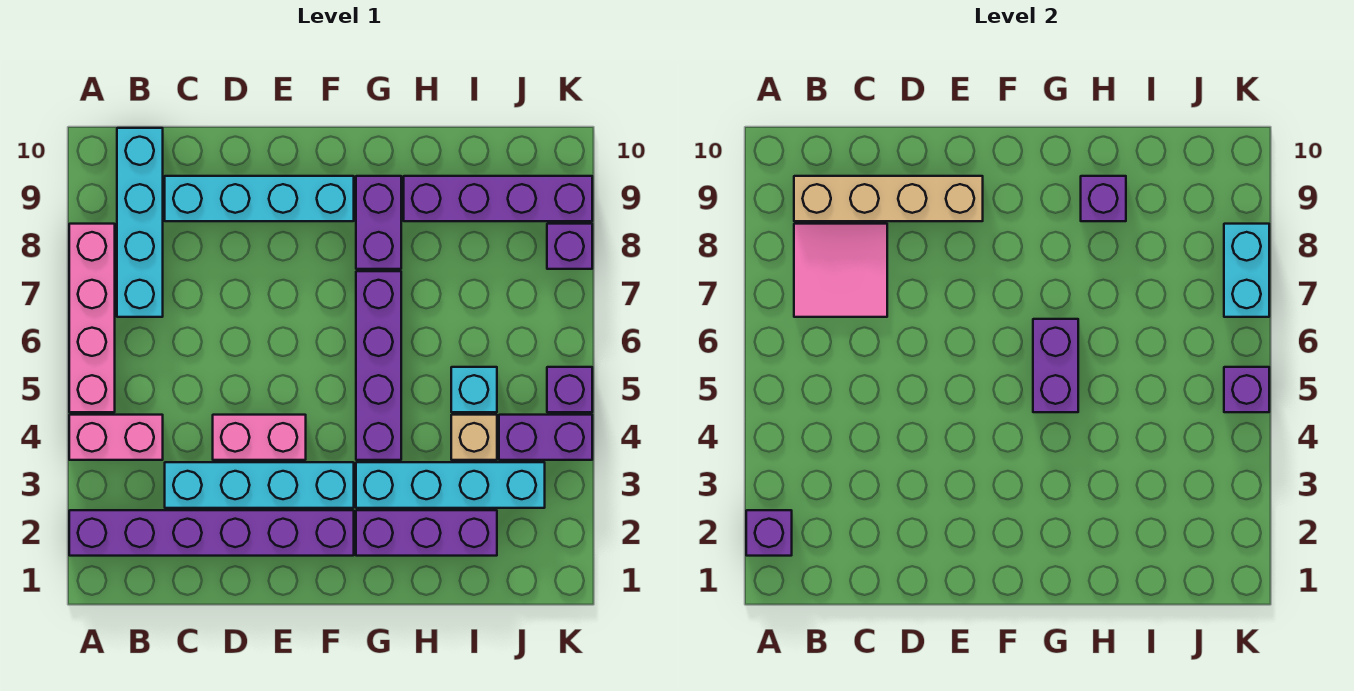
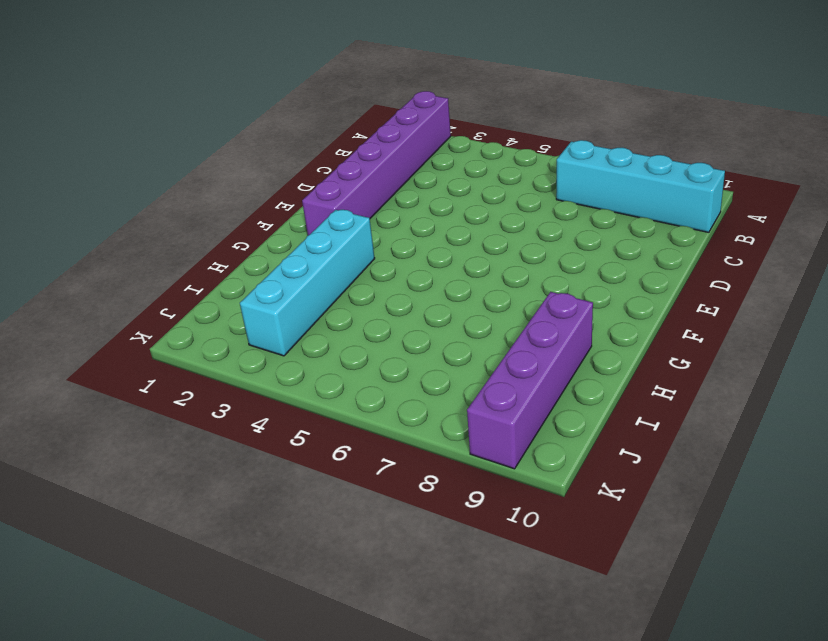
none -> pink 1x2 brick [69,415,163,460]
none -> pink 1x4 brick [69,224,115,412]
none -> cyan 1x4 brick [165,462,354,508]

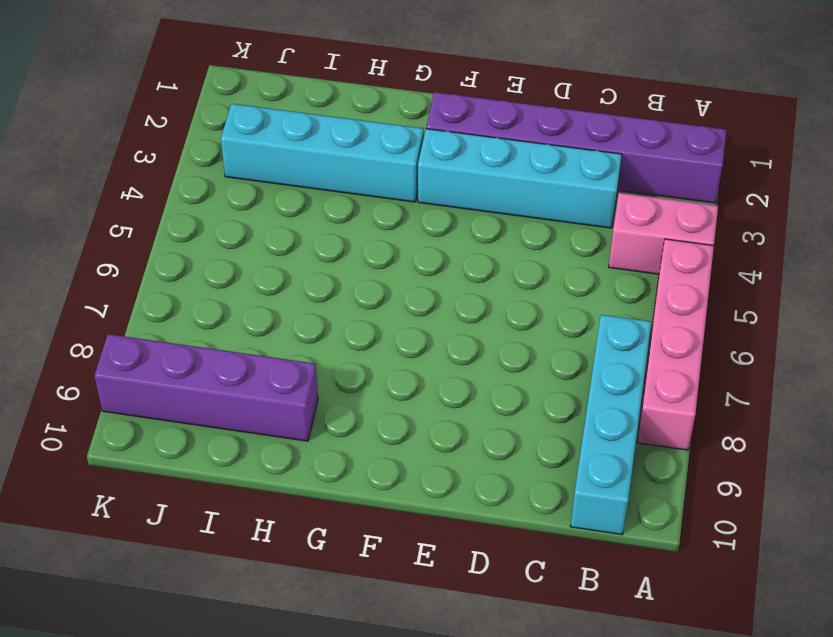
none -> cyan 1x4 brick [165,176,354,221]
none -> pink 1x2 brick [213,415,306,460]
none -> purple 1x3 brick [356,510,497,556]

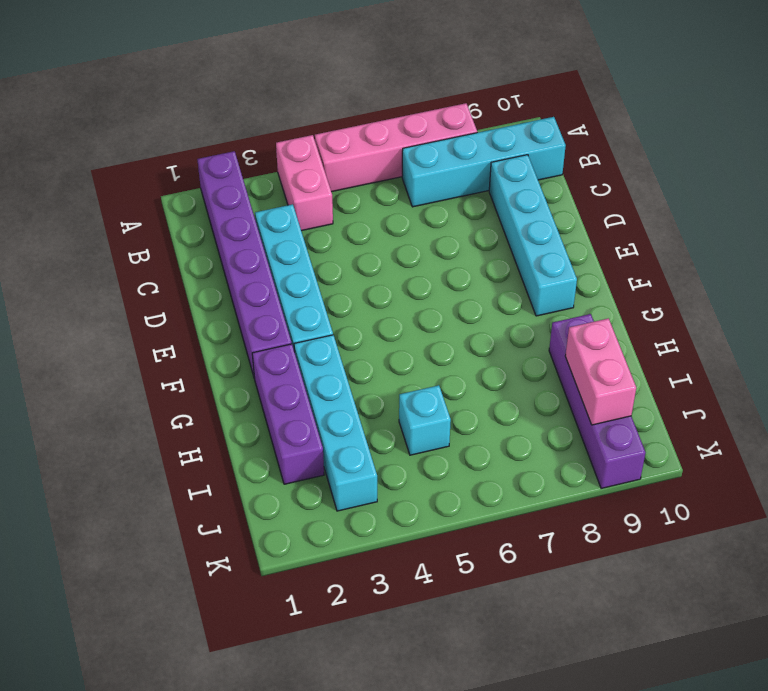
pink 1x2 brick [565,318,636,425] -> pink 1x2 brick moved to [213,415,306,460]
none -> purple 1x4 brick [356,271,401,460]
none -> purple 1x2 brick [356,176,401,269]
none -> tan 1x1 brick [451,415,497,460]

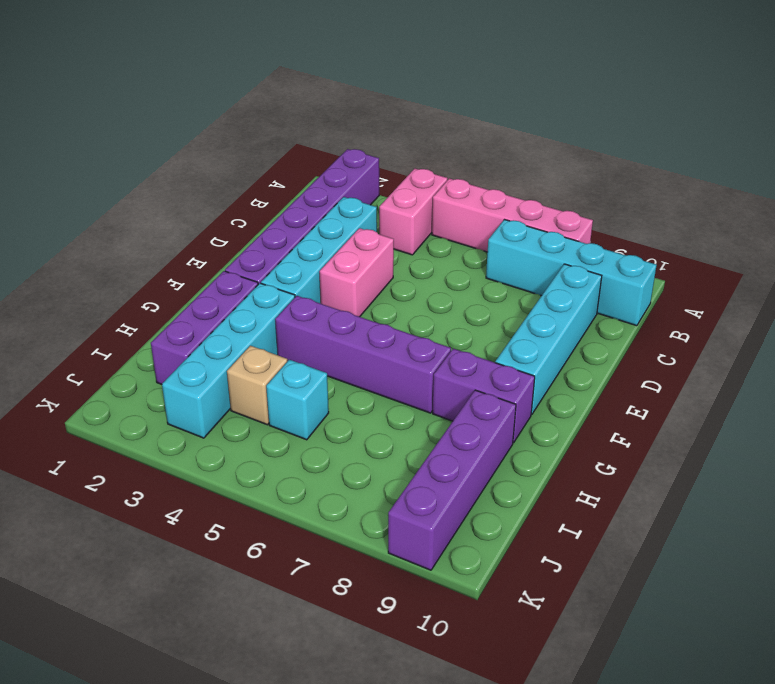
none -> purple 1x2 brick [499,415,592,460]
none -> purple 1x1 brick [547,367,592,412]
none -> purple 1x1 brick [547,224,592,269]

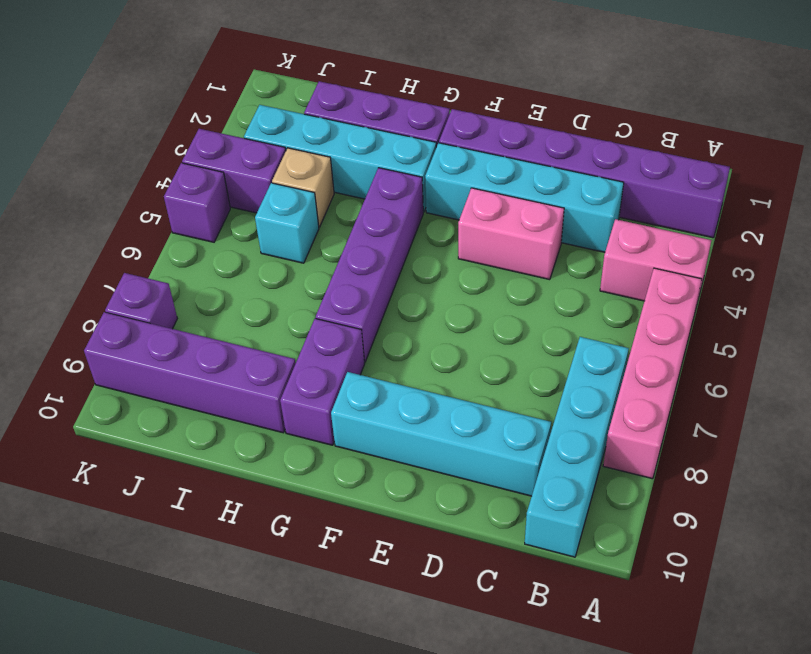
none -> purple 1x1 brick [746,510,792,556]
none -> pink 2x2 tile [794,224,887,317]
none -> tan 1x4 brick [794,176,983,221]

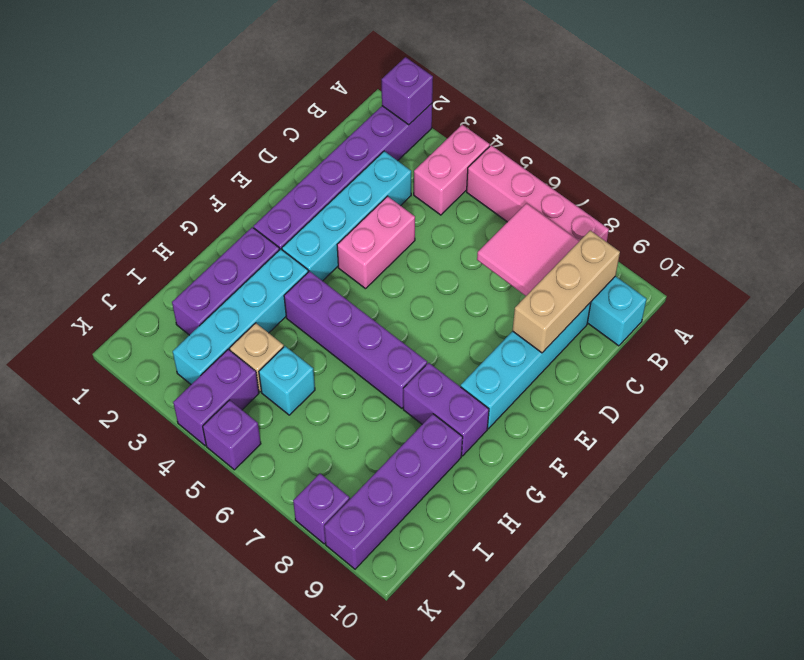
tan 1x3 brick [513,231,620,353] -> tan 1x4 brick [794,176,983,221]
none -> purple 1x2 brick [1033,319,1078,412]
none -> purple 1x1 brick [1081,176,1126,221]
none -> purple 1x1 brick [1224,367,1269,412]

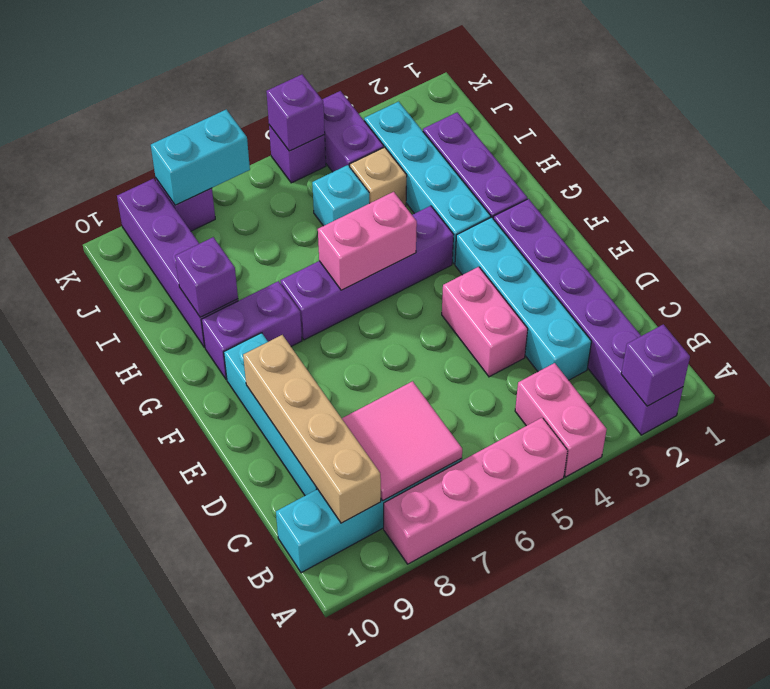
pink 1x2 brick [318,192,417,290] -> purple 1x2 brick [1033,319,1078,412]

